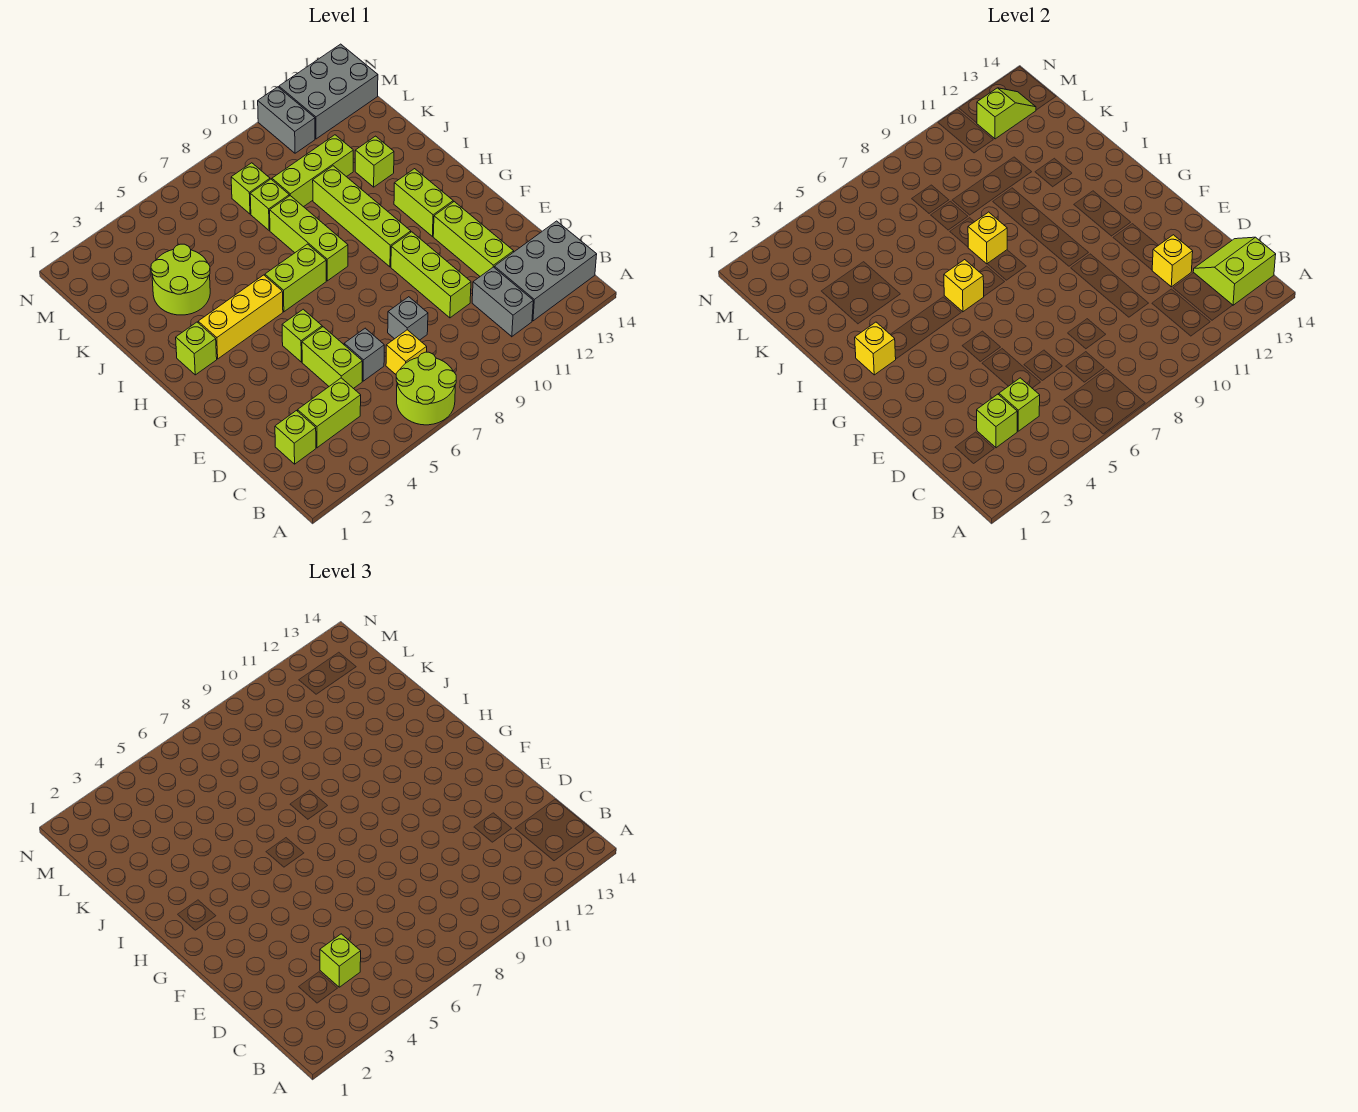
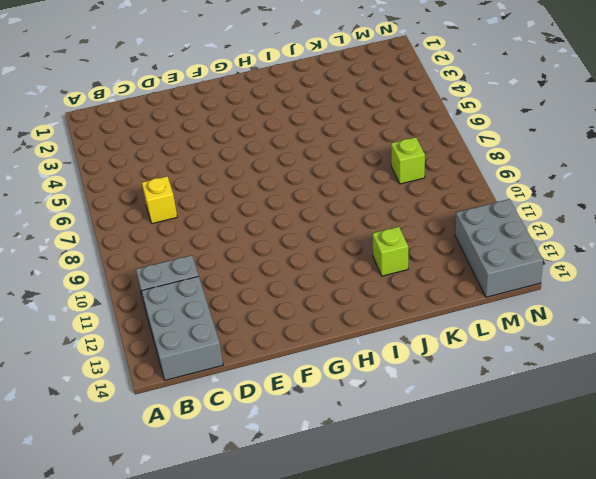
none -> lime 2x2 round brick [396,352,456,425]
none -> lime 1x1 brick [275,411,316,464]
none -> lime 1x2 brick [298,378,361,448]
none -> lime 1x2 brick [302,327,362,389]

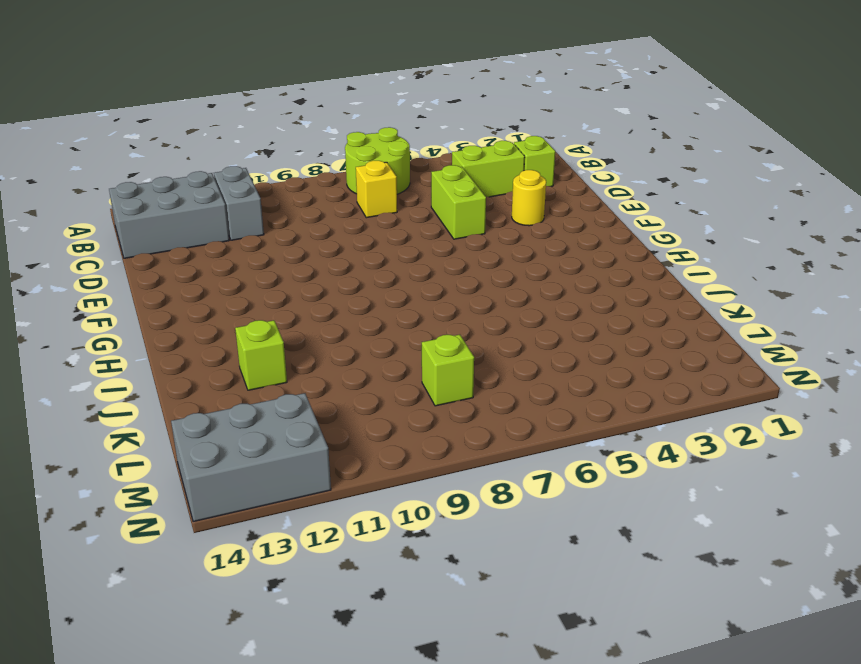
yellow 1x1 round brick [512,170,546,226] -> none
none -> grey 1x1 brick [344,328,384,381]
none -> grey 1x1 brick [388,297,428,340]
none -> lime 1x3 brick [391,232,471,318]
none -> lime 1x3 brick [433,202,514,276]

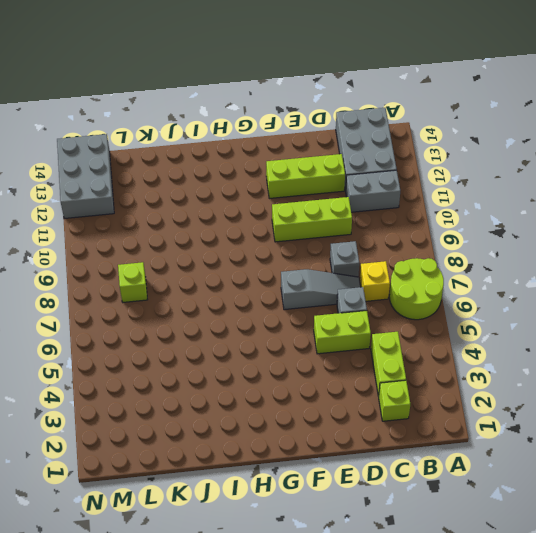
grey 1x3 slope [281,269,360,310] -> none
none -> lime 1x1 brick [282,309,322,362]
none -> lime 1x4 brick [313,166,411,267]
none -> lime 1x2 brick [394,169,453,236]
none -> lime 1x1 brick [176,322,217,375]

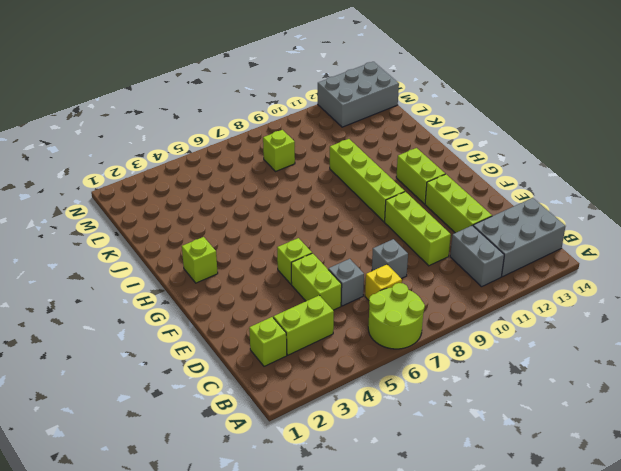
none -> yellow 1x3 brick [198,275,283,359]
none -> lime 1x2 brick [265,244,326,312]
none -> lime 1x3 brick [270,196,348,281]
none -> lime 2x2 round brick [151,244,210,315]

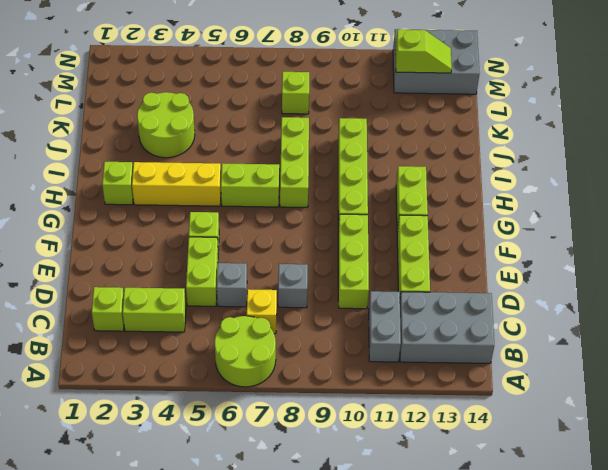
none -> lime 1x1 brick [355,136,394,187]
none -> lime 1x1 brick [250,179,289,230]
none -> lime 1x3 brick [272,135,353,207]
none -> grey 1x2 brick [258,87,315,153]

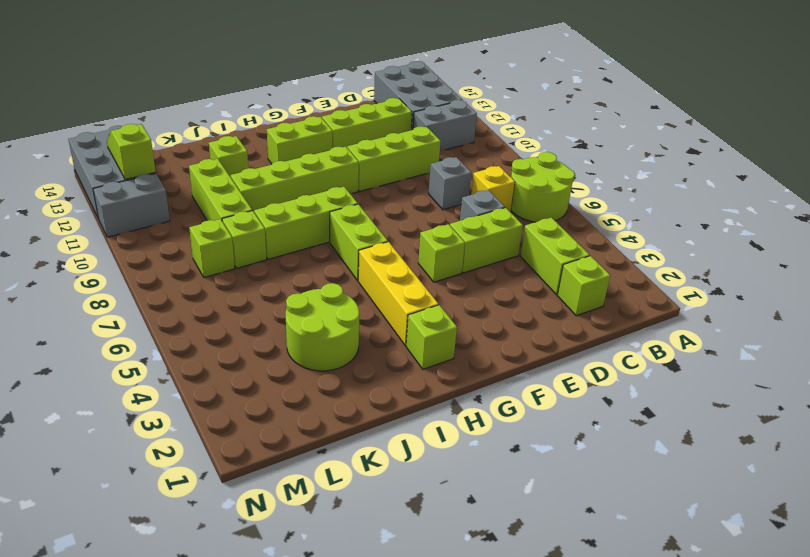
none -> lime 2x2 slope [1193,237,1276,305]
none -> lime 1x1 brick [977,394,1017,448]
none -> lime 1x1 brick [999,378,1040,431]
none -> yellow 1x1 brick [1152,235,1193,287]

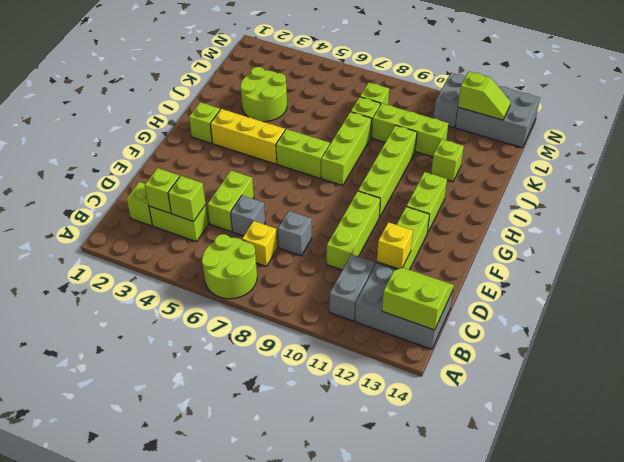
none -> lime 1x1 brick [282,309,322,362]
none -> yellow 1x1 brick [855,322,896,375]
none -> yellow 1x1 brick [944,260,984,312]
none -> yellow 1x1 brick [968,212,1007,264]

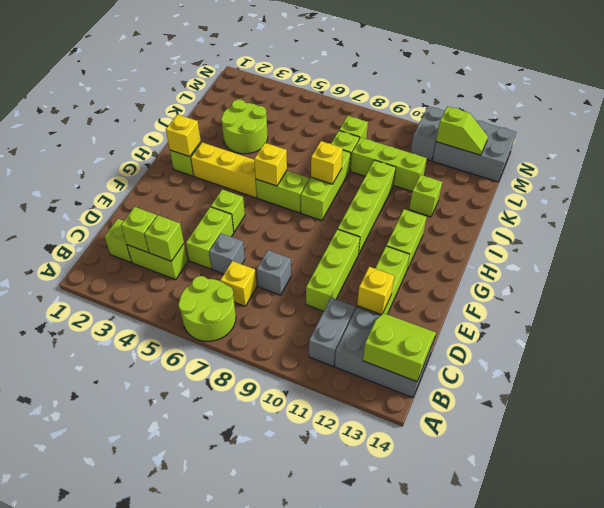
none -> lime 1x1 brick [320,934,361,987]

